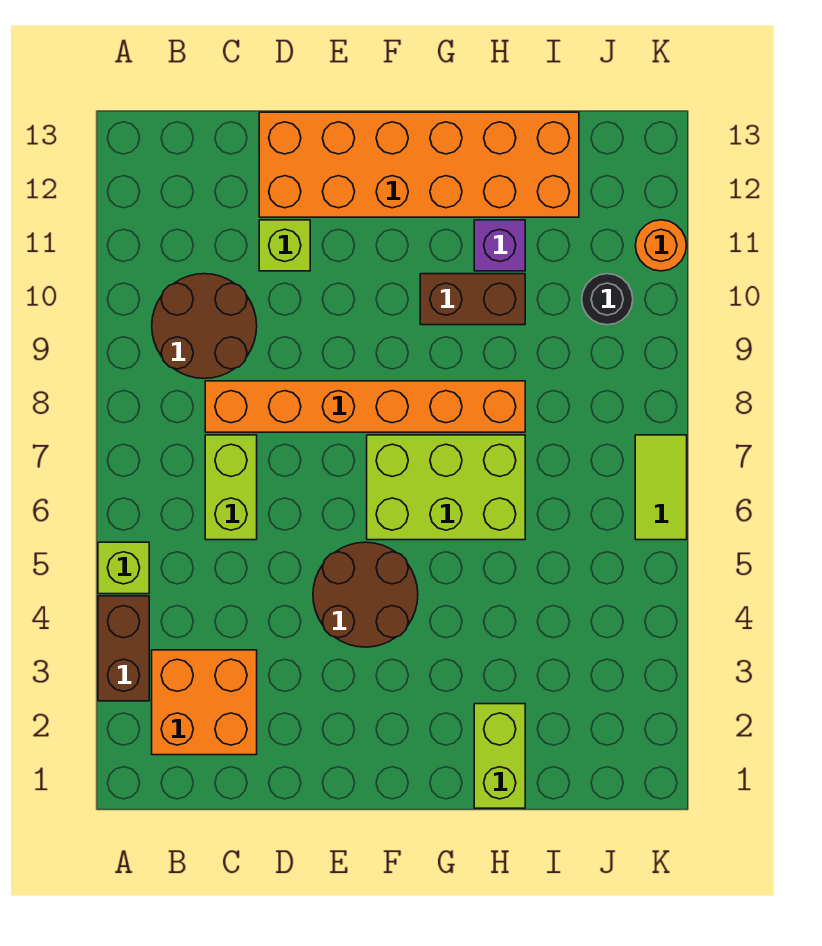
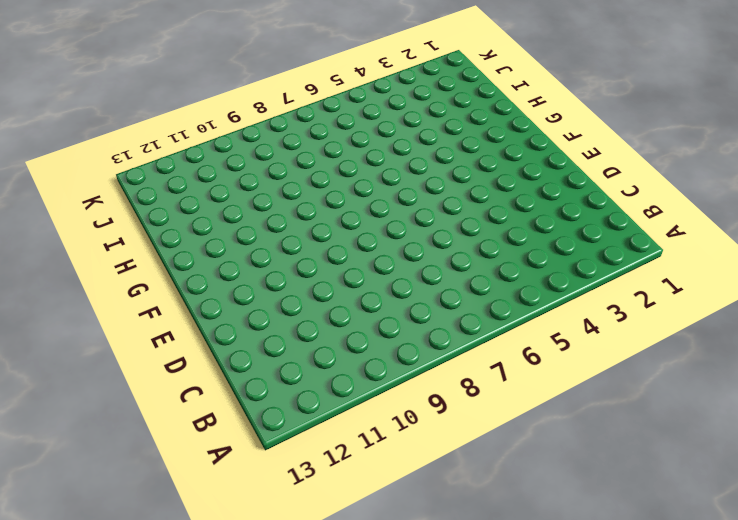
none -> brown 1x2 brick [98,596,149,701]
none -> lime 1x1 brick [98,542,149,594]
none -> orange 2x2 brick [152,650,257,755]

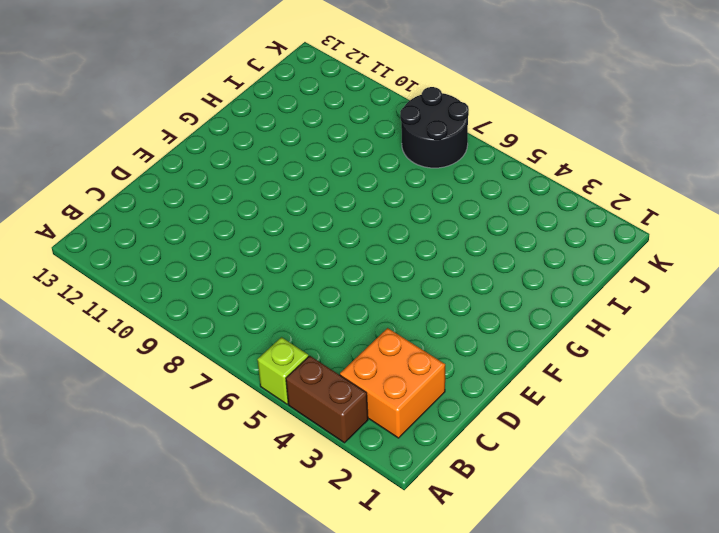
black 2x2 round brick [400,87,469,168] -> lime 1x2 tile [635,435,687,540]
none -> brown 2x2 round brick [152,274,257,379]
none -> lime 1x2 brick [205,435,257,540]
none -> orange 1x6 brick [205,381,525,432]

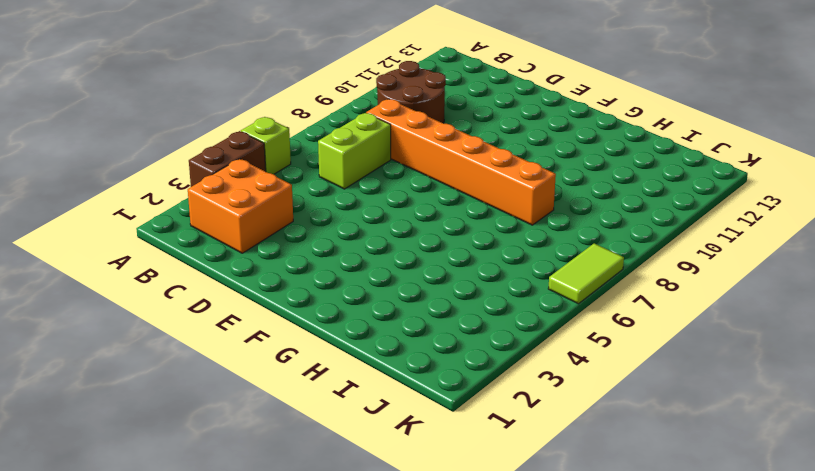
none -> lime 1x1 brick [259,220,310,271]
none -> orange 2x6 brick [259,112,579,217]
none -> brown 2x2 round brick [313,542,418,647]

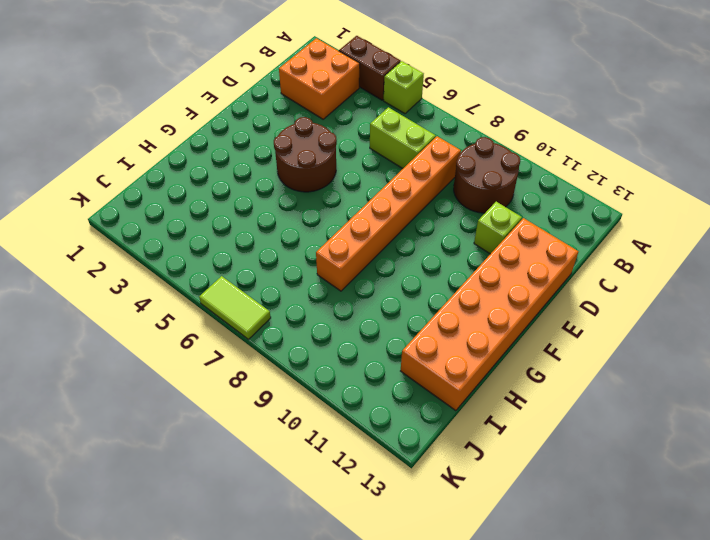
none -> lime 2x3 brick [367,435,525,540]
none -> brown 1x2 brick [420,274,525,325]
none -> lime 1x2 brick [474,704,525,808]

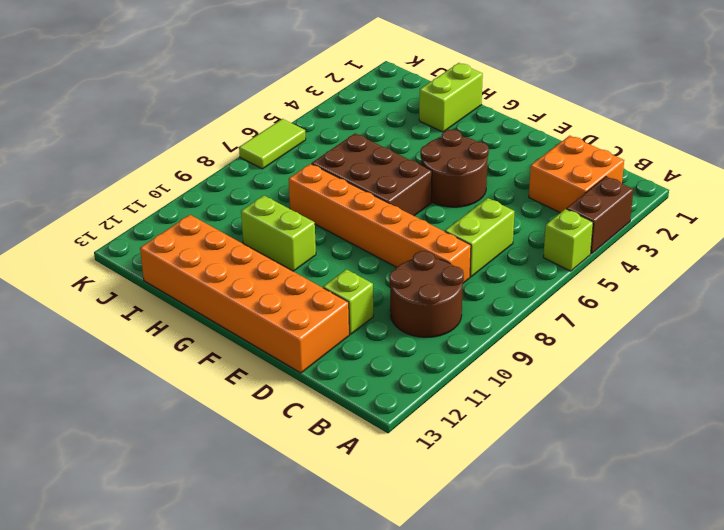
brown 2x3 brick [312,133,432,216] -> lime 2x3 brick [367,435,525,540]
lime 1x2 brick [241,196,316,271] -> brown 1x2 brick [420,274,525,325]
none -> purple 1x1 brick [474,220,525,271]
none -> black 1x1 round brick [582,274,633,325]
none -> orange 1x1 round brick [635,220,687,271]

